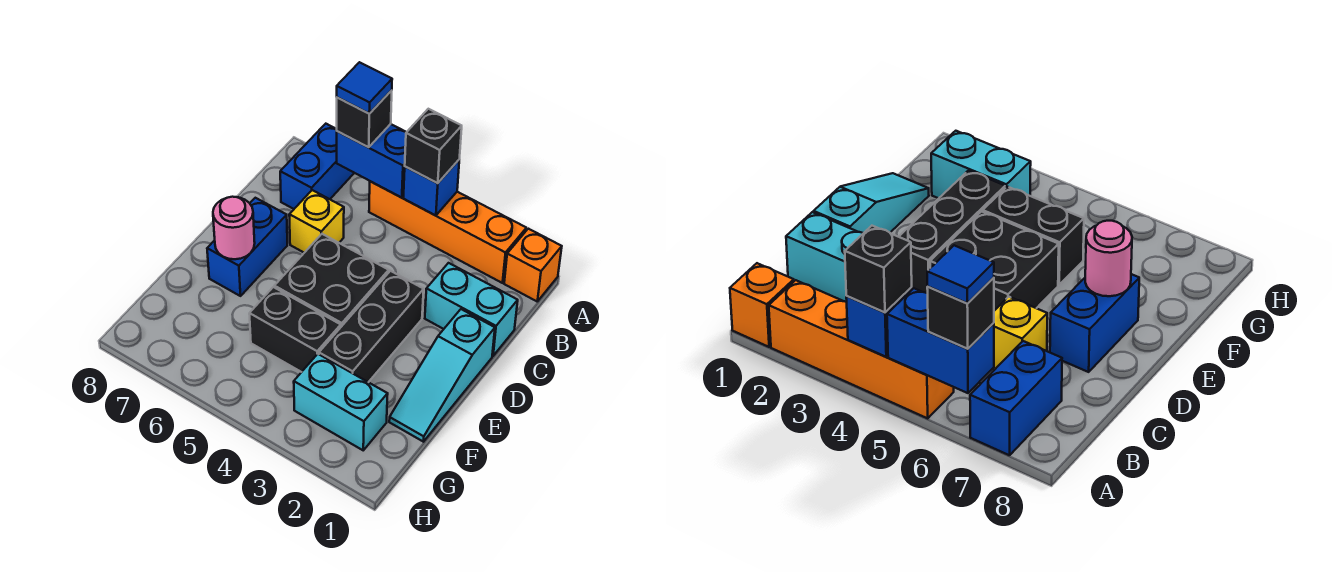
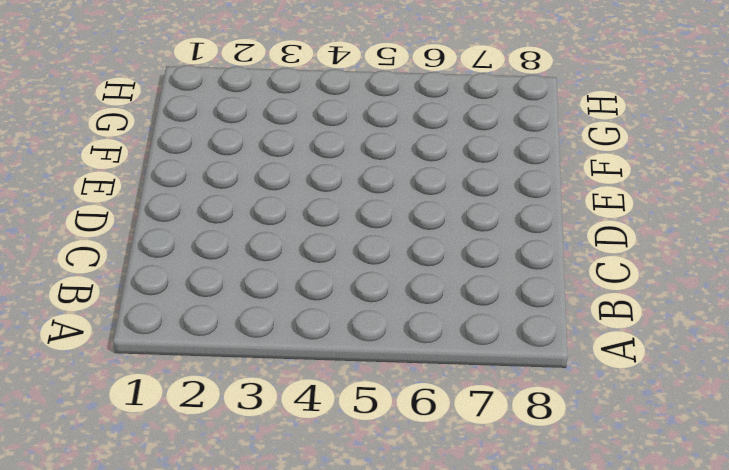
none -> orange 1x1 brick [504,229,562,301]
none -> orange 1x4 brick [369,181,526,283]
none -> blue 1x2 brick [280,124,354,209]

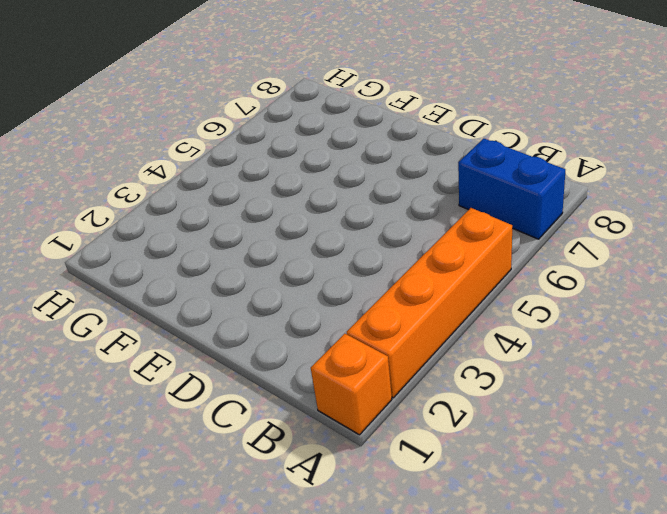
none -> cyan 1x2 brick [425,263,518,356]
none -> yellow 1x1 brick [289,190,344,253]
none -> cyan 1x3 slope [389,309,495,442]

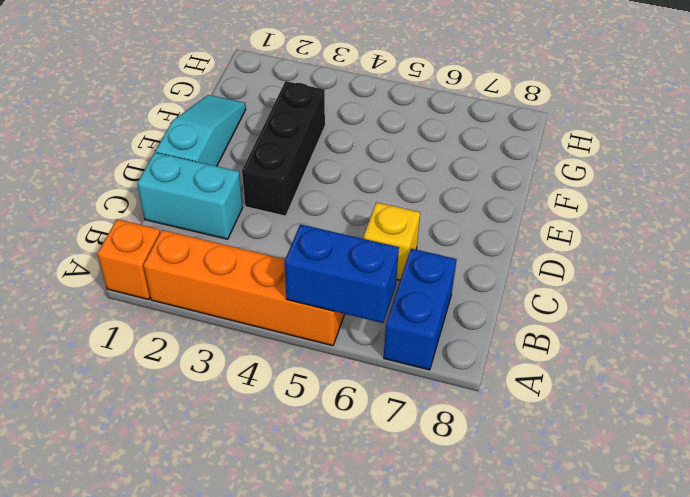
none -> black 2x2 brick [274,234,389,327]
none -> blue 1x2 brick [207,198,287,296]
none -> black 1x2 brick [249,287,341,372]

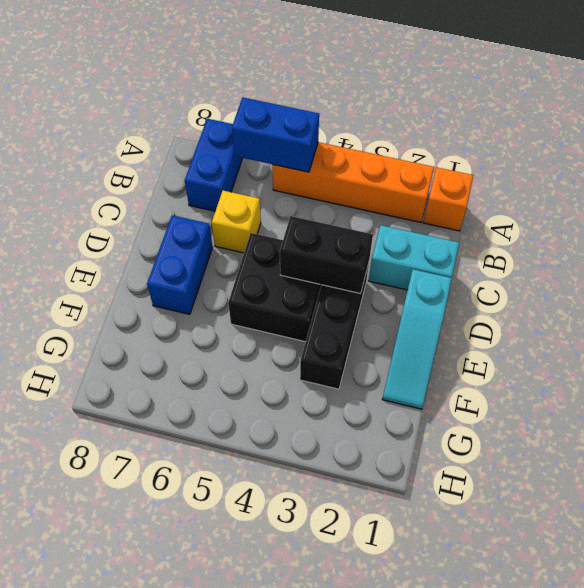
black 1x2 brick [280,216,373,294] -> black 1x2 brick moved to [249,287,341,372]
none -> cyan 1x2 brick [294,354,388,450]
none -> blue 1x1 brick [403,160,459,216]
none -> pink 1x1 round brick [213,197,255,259]

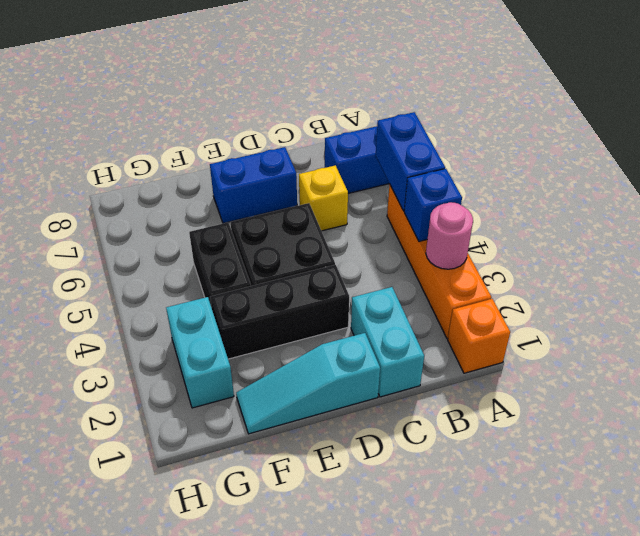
pink 1x1 round brick [426,202,473,269] -> pink 1x1 round brick moved to [213,197,255,259]
none -> black 1x1 brick [405,109,462,183]
none -> black 1x1 brick [337,91,392,147]
none -> blue 1x1 tile [337,62,392,114]

